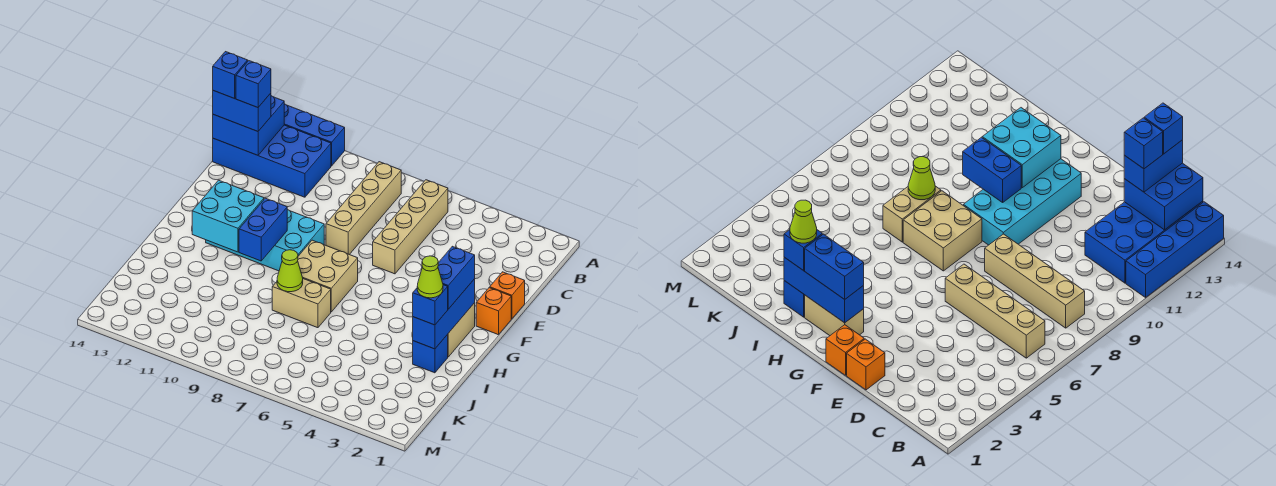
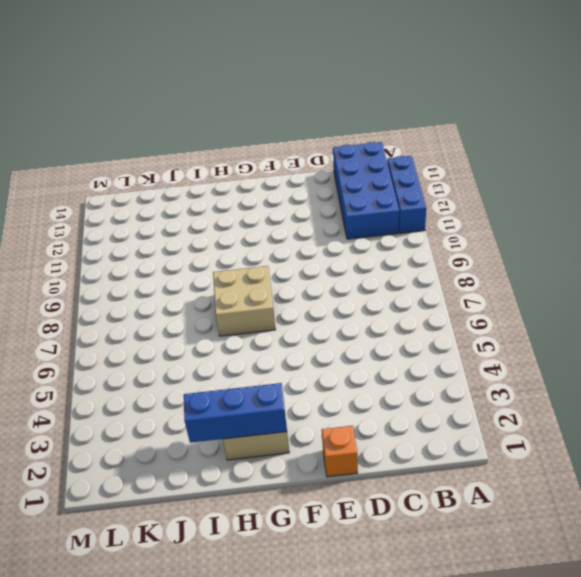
blue 1x3 brick [387,156,426,233] -> blue 1x4 brick [284,104,345,166]
none -> tan 1x4 brick [373,180,448,274]
none -> tan 1x4 brick [326,162,401,255]
none -> orange 1x1 brick [476,288,511,335]

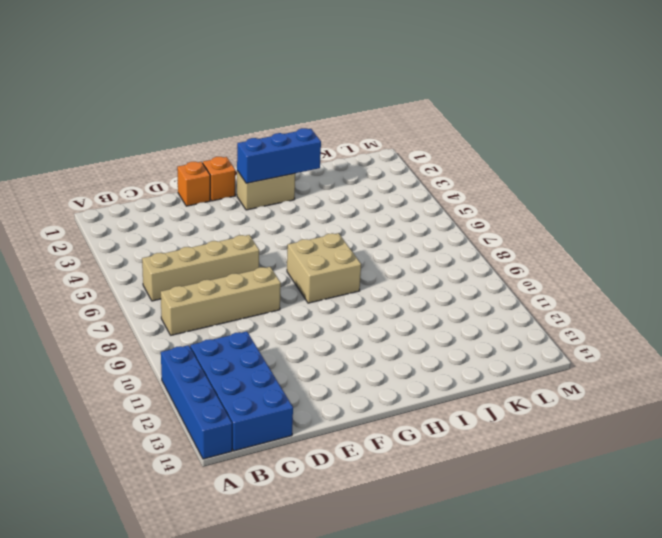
none -> cyan 2x4 brick [206,209,324,271]
none -> blue 1x1 brick [413,335,448,373]
none -> tan 1x2 brick [272,279,331,328]

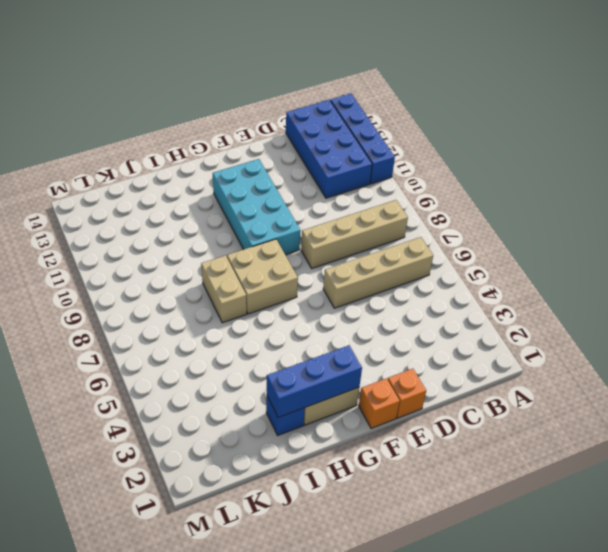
none -> blue 2x2 brick [213,96,284,155]
none -> blue 1x2 brick [239,198,287,261]
none -> cyan 2x2 brick [192,180,264,252]

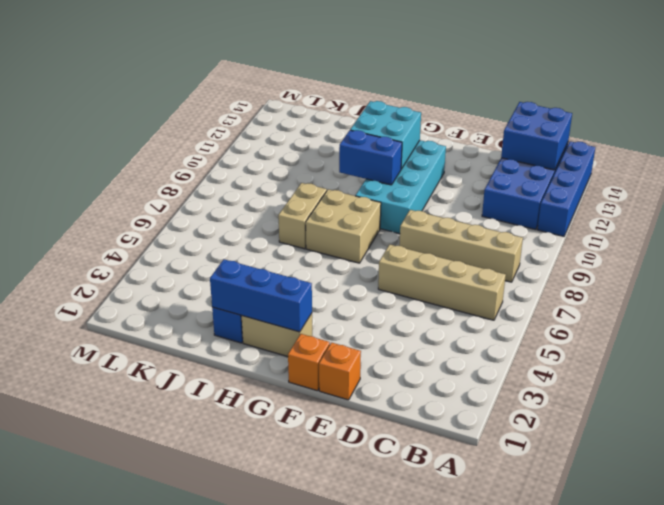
none -> lime 1x1 cone [277,250,303,292]
none -> blue 1x2 brick [213,91,271,131]
none -> blue 1x2 brick [438,246,475,309]

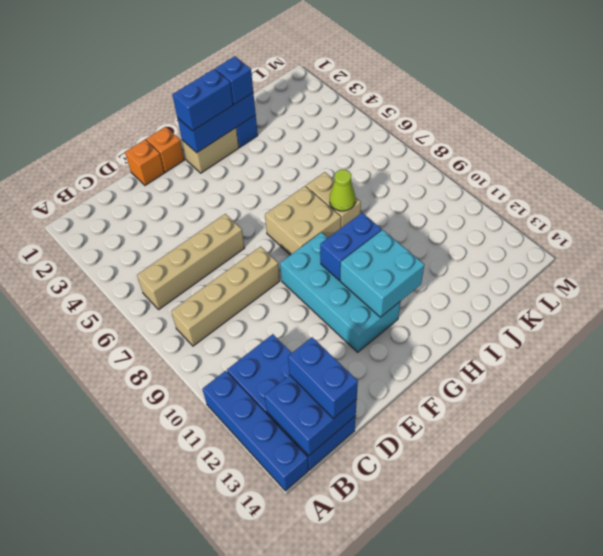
none -> blue 1x1 brick [236,61,271,108]
none -> blue 1x1 brick [213,52,248,99]
none -> lime 1x1 cone [417,256,443,298]

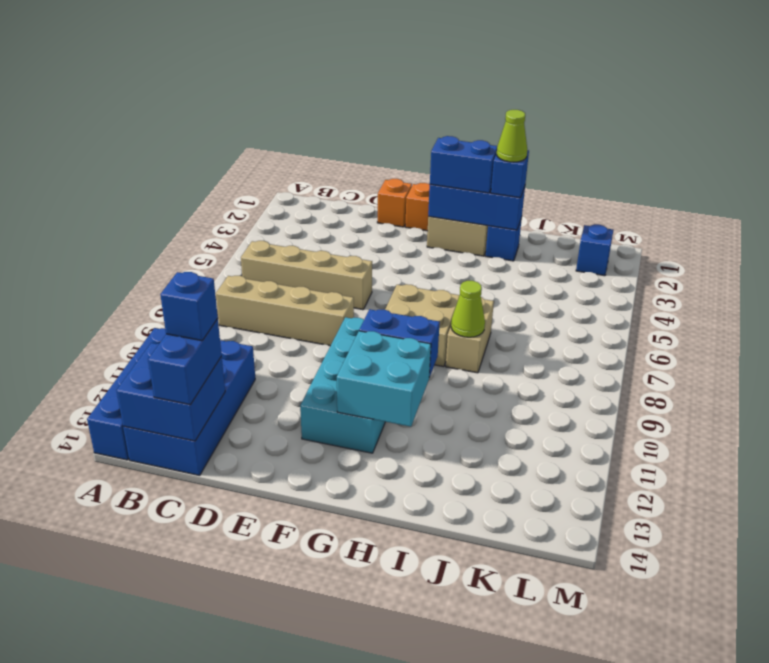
blue 1x1 brick [576,224,613,276] -> blue 1x1 brick moved to [213,52,248,99]

